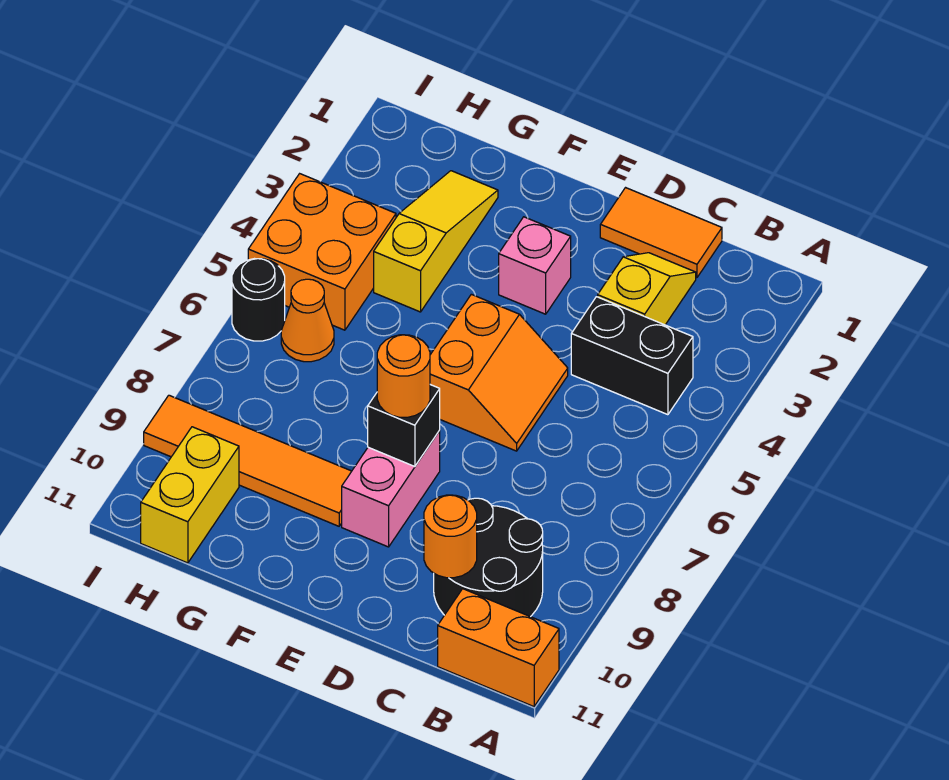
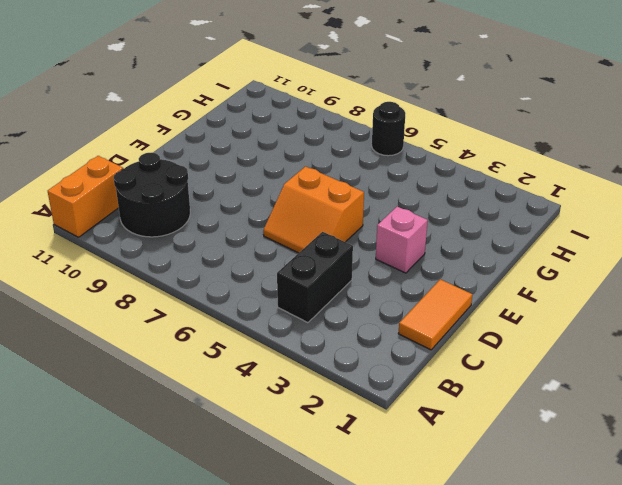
none -> yellow 1x2 slope [598,253,696,325]
none -> pink 1x2 brick [342,430,440,547]
none -> orange 1x4 tile [144,395,352,526]

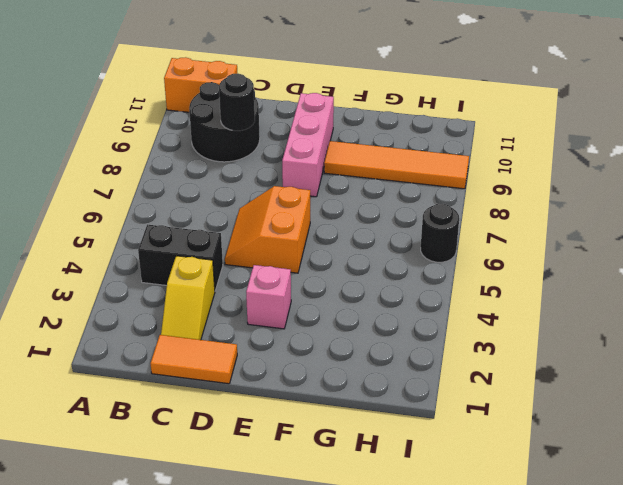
black 1x1 round brick [219,74,255,131] -> none
pink 1x3 brick [282,93,334,197] -> pink 1x2 brick [342,430,440,547]
none -> yellow 1x3 slope [374,171,498,312]
none -> orange 2x2 brick [248,174,396,330]
none -> orange 1x1 cone [281,279,334,362]

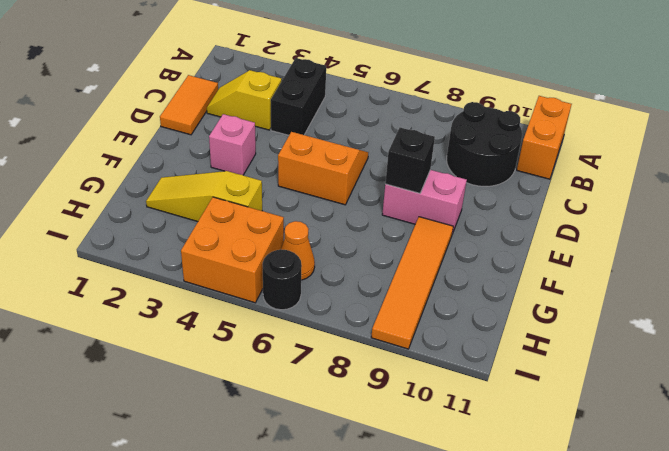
none -> yellow 1x2 brick [141,427,239,563]
none -> orange 1x1 round brick [424,495,477,578]
none -> orange 1x1 round brick [377,335,430,417]

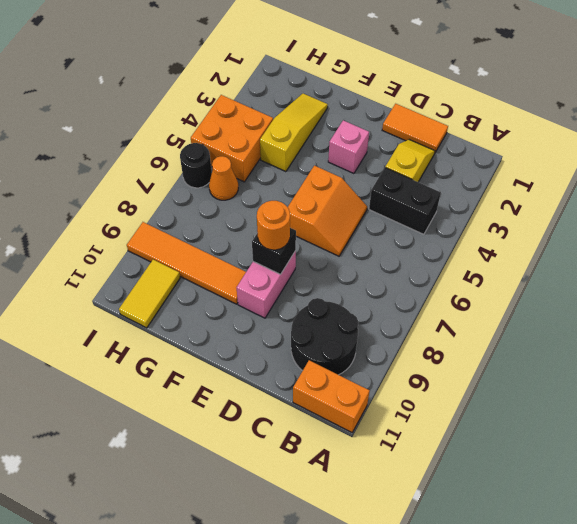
yellow 1x2 tile [119,260,180,328] -> yellow 1x2 brick [141,427,239,563]
none -> orange 1x1 round brick [424,495,477,578]

